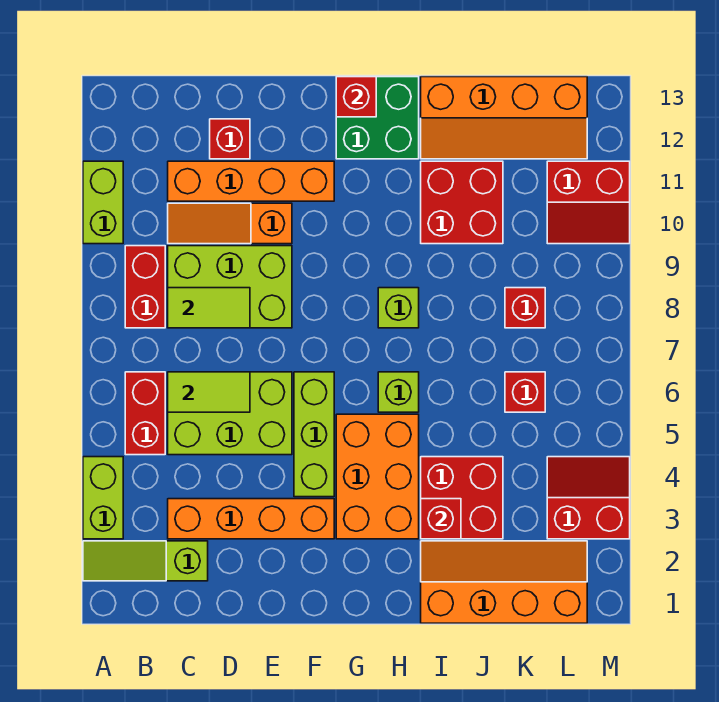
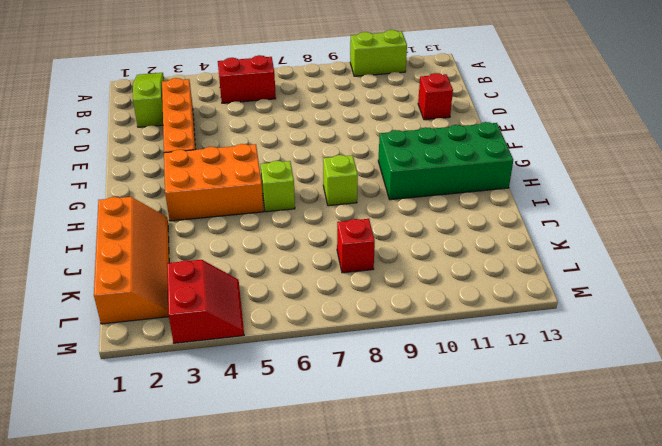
green 2x4 brick [378,122,513,200] -> green 2x2 brick [336,77,419,159]
none -> lime 1x2 brick [83,457,123,539]
none -> red 1x2 brick [125,246,165,328]
none -> lime 2x3 brick [168,372,292,455]

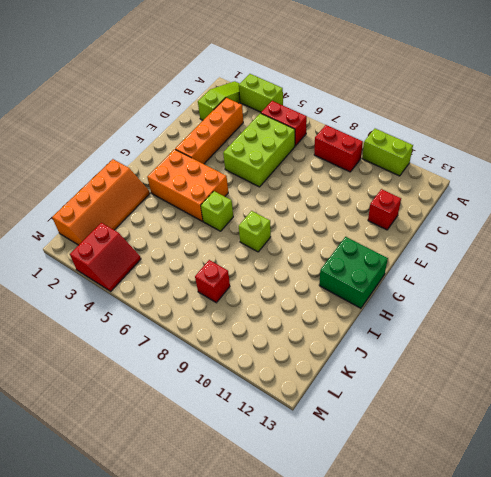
none -> lime 2x3 brick [168,246,292,328]
none -> orange 1x3 slope [168,203,292,244]
none -> orange 1x4 brick [168,161,334,201]

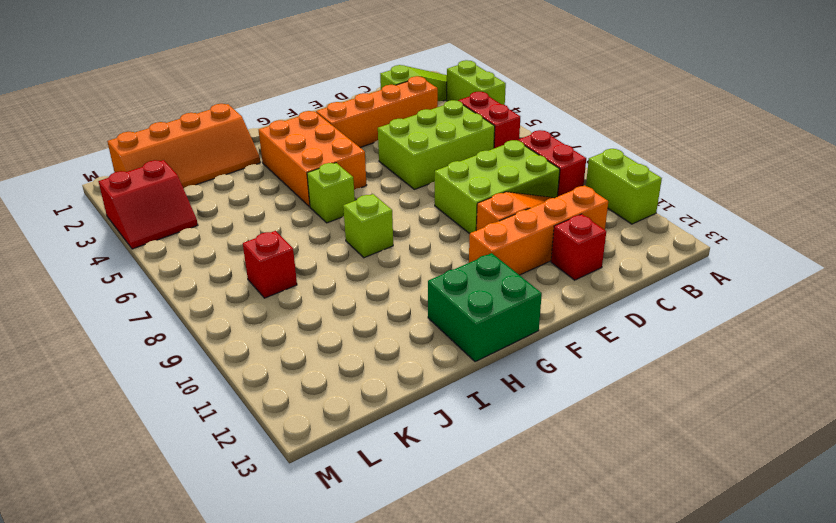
none -> lime 1x3 brick [294,372,334,497]
none -> red 2x2 brick [421,457,503,539]
none -> red 2x2 brick [421,161,503,244]

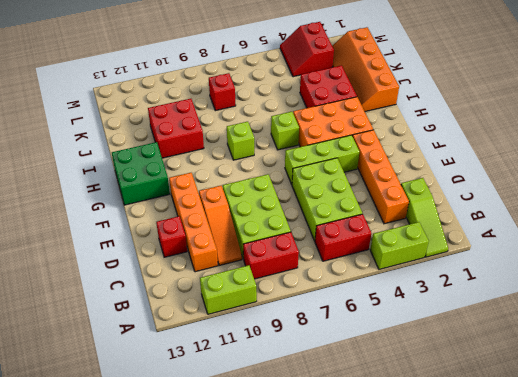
none -> orange 2x4 slope [421,77,587,159]
none -> red 1x1 brick [505,372,545,412]
none -> red 2x2 slope [547,161,630,244]

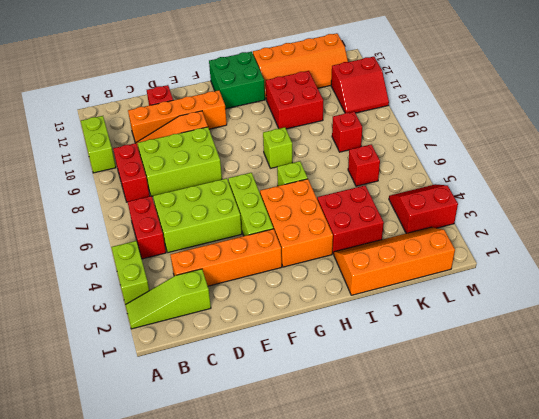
none -> lime 1x2 tile [168,372,250,412]
none -> lime 1x2 tile [168,288,250,328]
none -> red 1x1 brick [336,77,376,117]

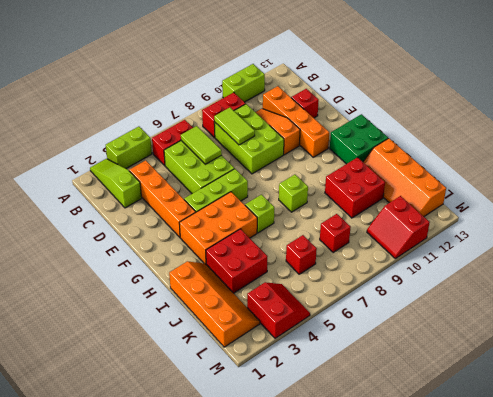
none -> red 1x1 brick [336,77,376,117]
none -> red 1x1 brick [421,499,461,539]

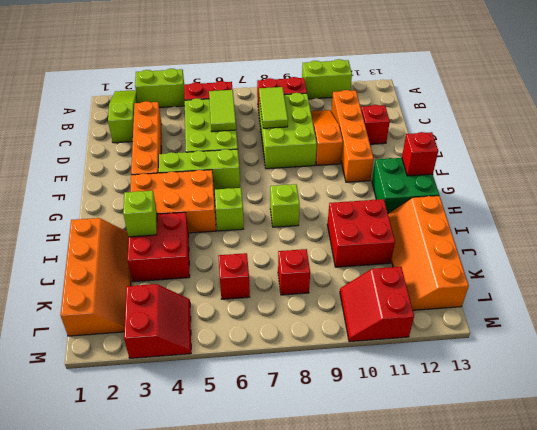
lime 1x1 brick [123,191,157,237] -> red 1x1 brick [421,499,461,539]

